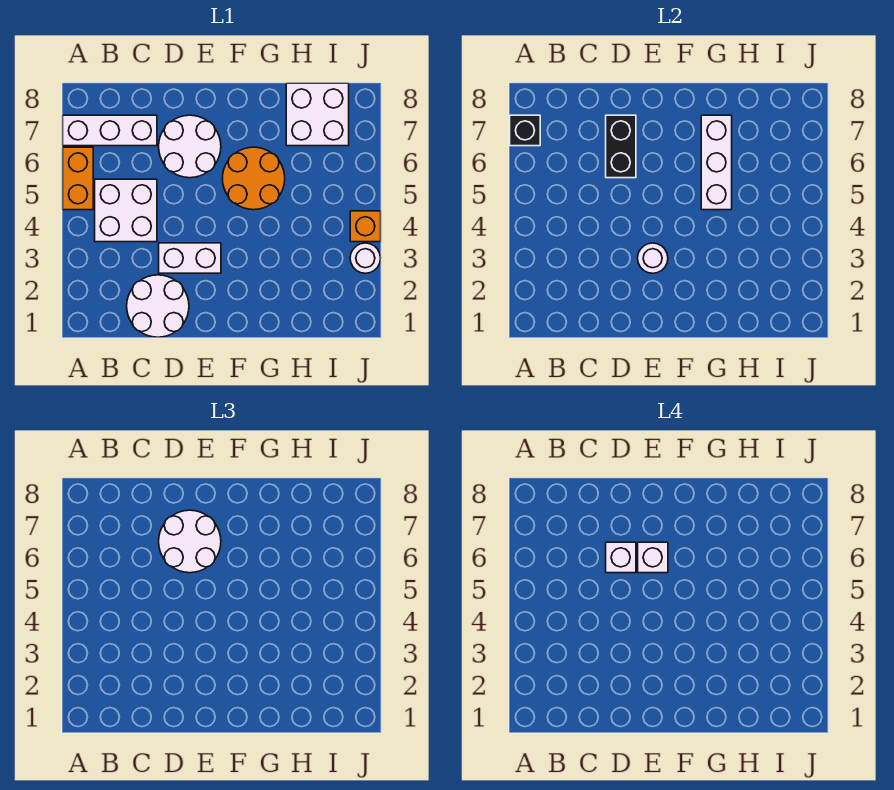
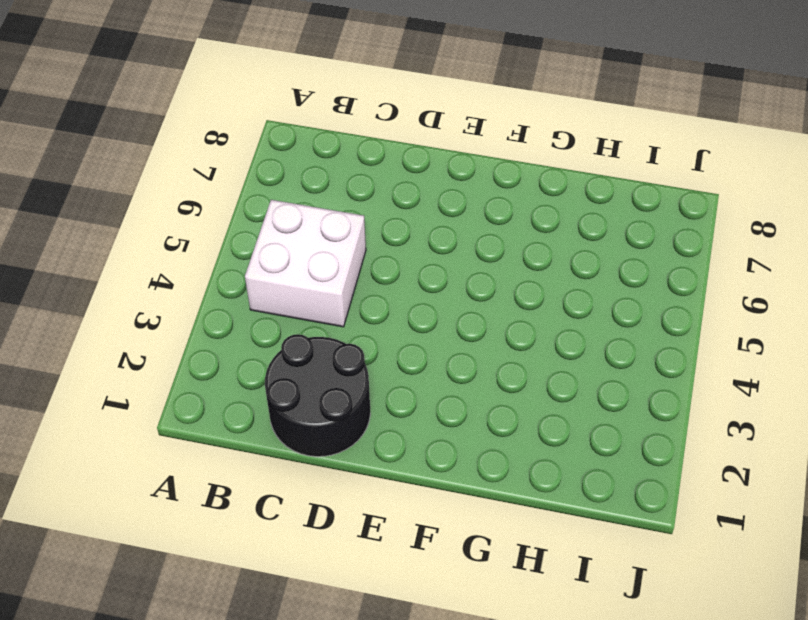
black 2x2 round brick [265,334,370,457] -> white 2x2 round brick [127,275,189,337]
none -> orange 1x2 brick [63,147,93,210]
none -> white 1x3 brick [63,115,157,146]
none -> white 1x2 brick [159,243,221,273]

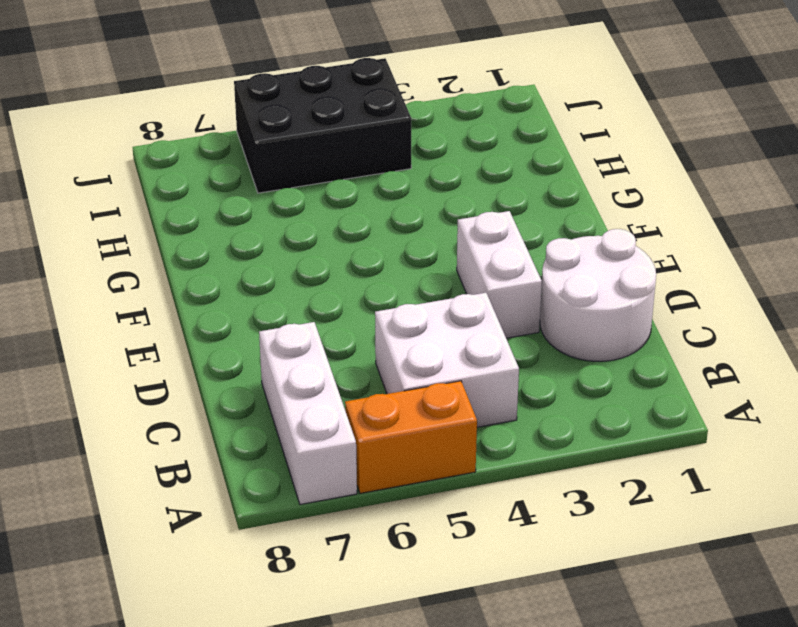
black 2x3 brick [234,58,411,193] -> orange 1x1 brick [350,211,381,242]
none -> white 2x2 round brick [159,115,221,178]
none -> orange 2x2 round brick [222,147,285,210]
none -> white 2x2 brick [286,83,349,146]

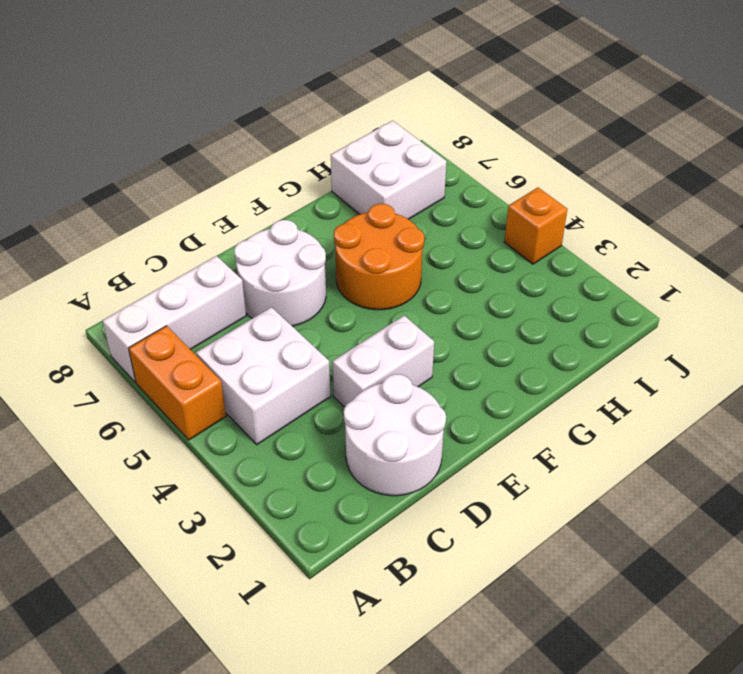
none -> white 1x1 round brick [350,243,381,273]
none -> black 1x1 brick [510,115,540,146]
none -> black 1x2 brick [606,115,636,178]

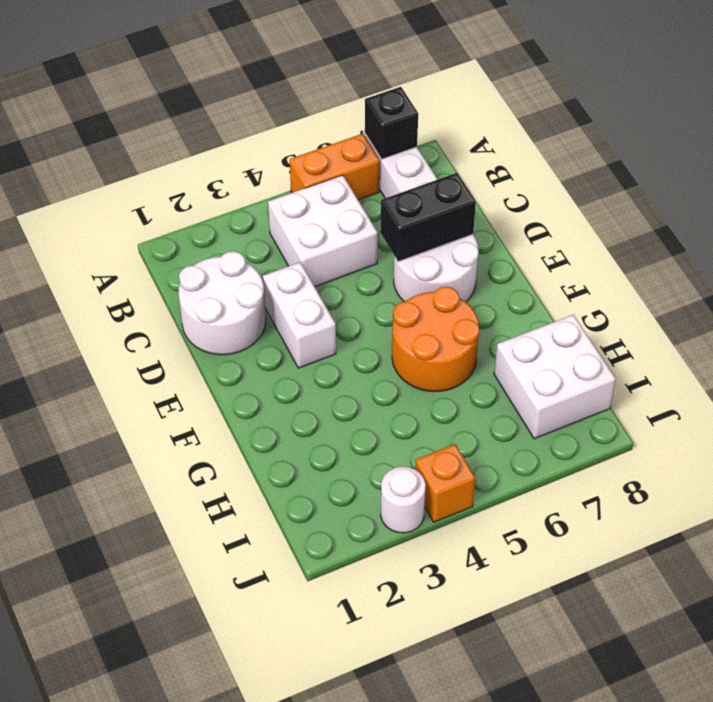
none -> white 1x1 round brick [638,243,668,273]
none -> white 1x3 brick [701,115,732,210]
none -> white 2x2 round brick [159,510,221,573]

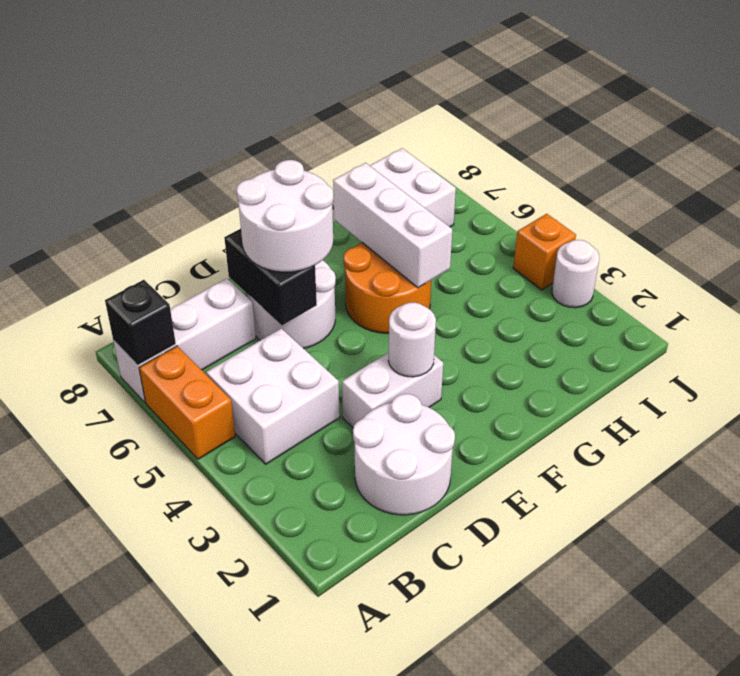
none -> white 1x1 brick [606,542,636,573]
none -> white 1x1 brick [638,542,668,573]

